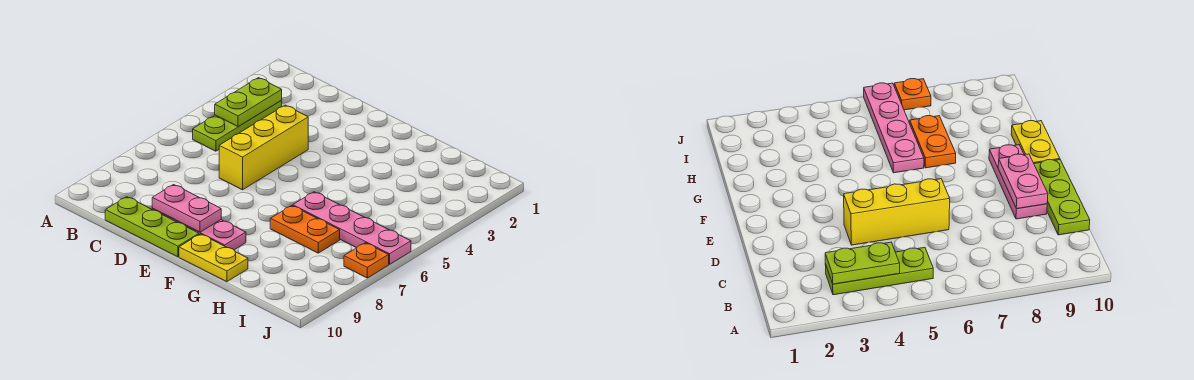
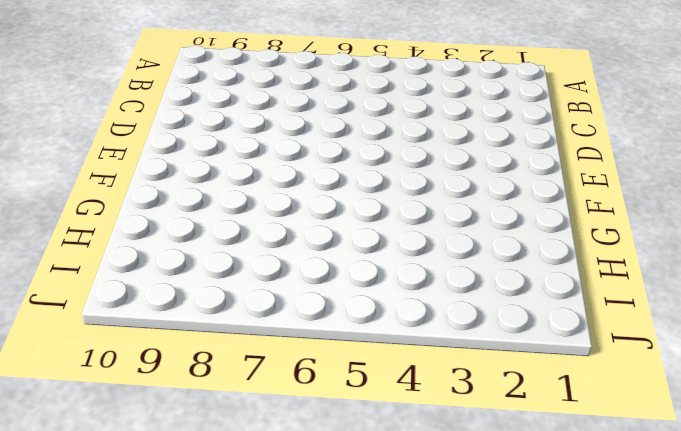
none -> lime 1x3 plate [193,101,282,151]
none -> lime 1x3 plate [105,197,199,257]

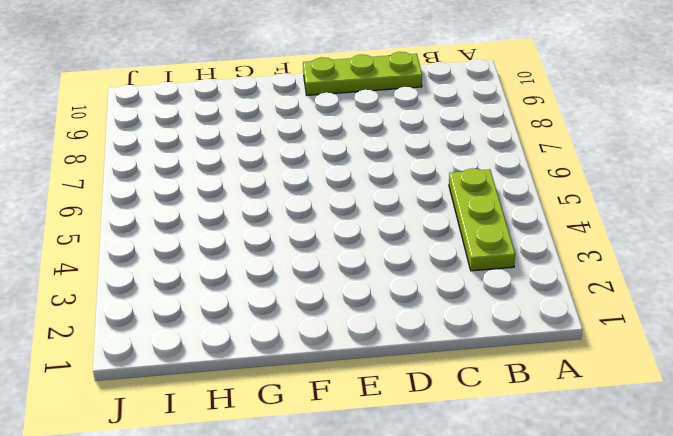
none -> yellow 1x3 brick [219,105,308,190]
none -> pink 1x3 plate [152,209,246,250]

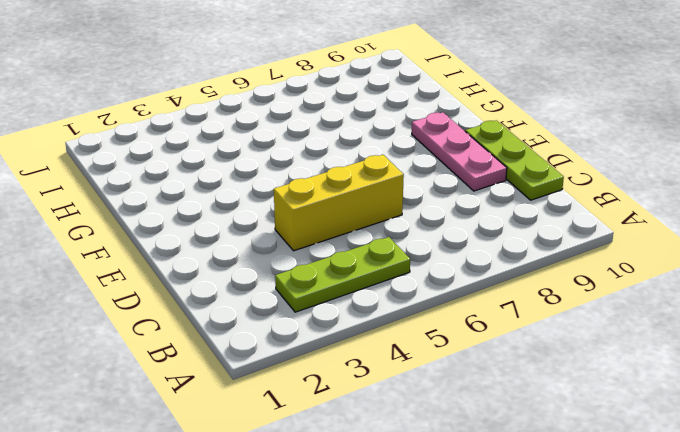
none -> yellow 1x2 plate [179,234,248,282]
none -> pink 1x4 plate [293,192,411,264]

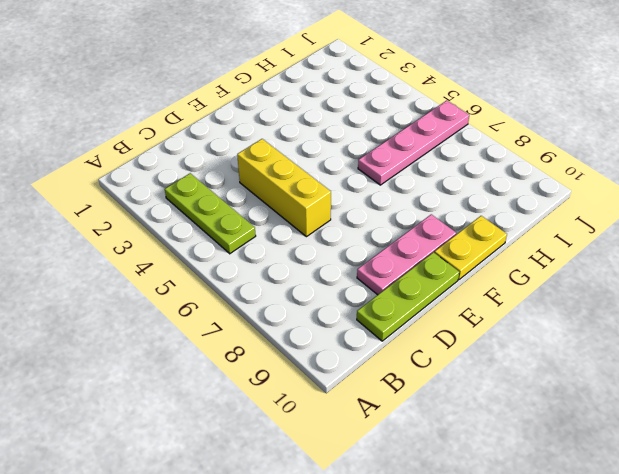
none -> orange 1x2 plate [270,206,340,253]
none -> orange 1x1 plate [344,243,389,278]

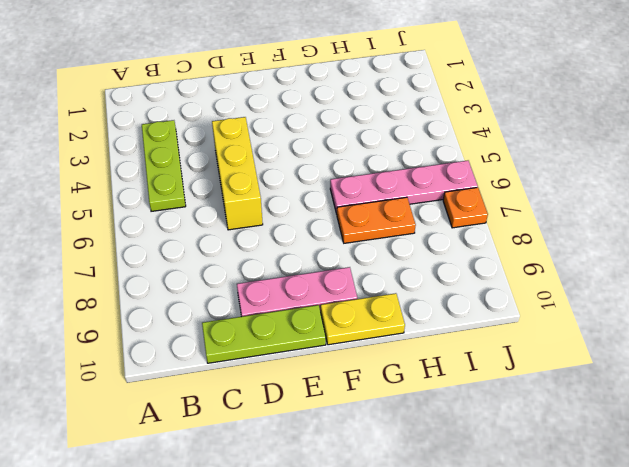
none -> lime 1x2 plate [215,78,282,127]
none -> pink 1x2 plate [152,185,221,232]

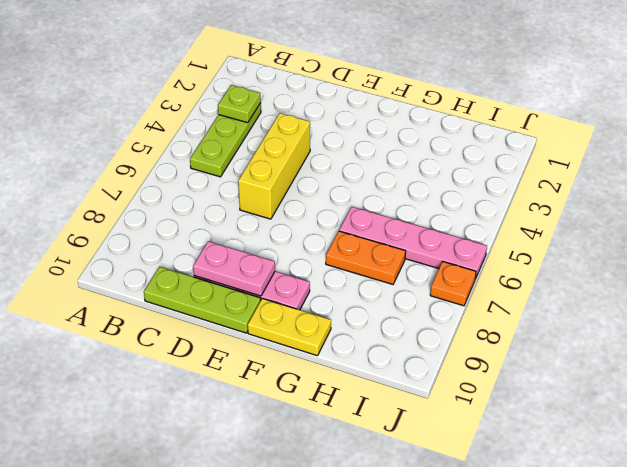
lime 1x1 plate [218,85,261,123] -> lime 1x2 plate [215,78,282,127]

